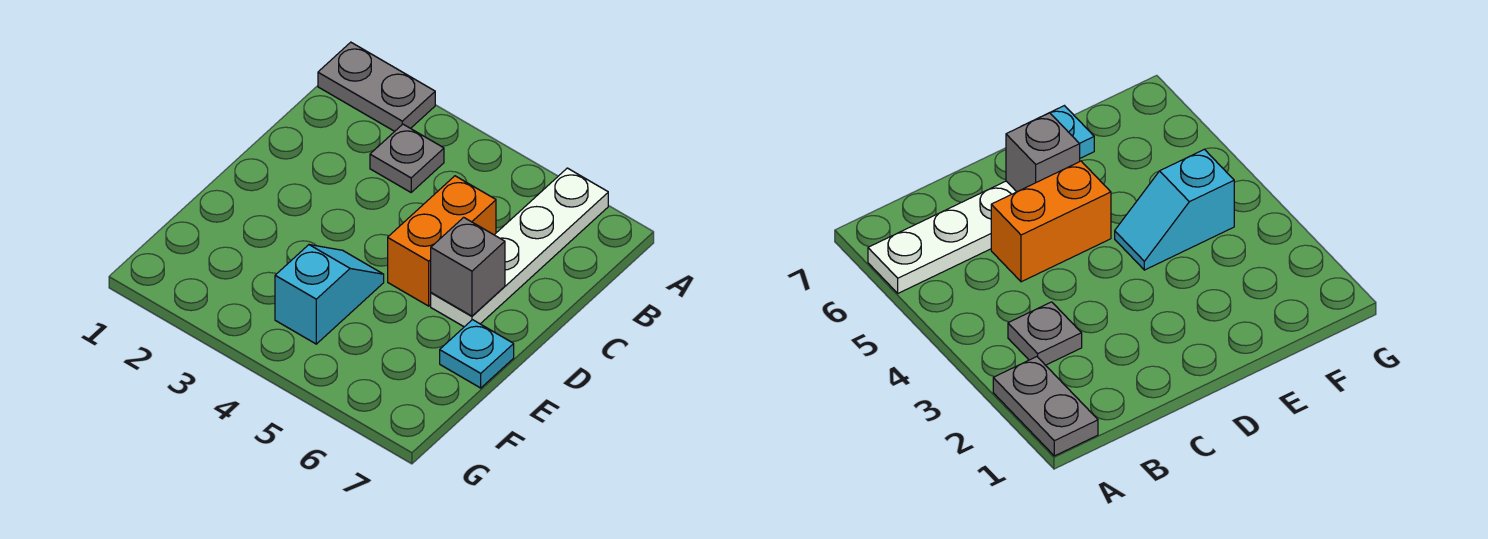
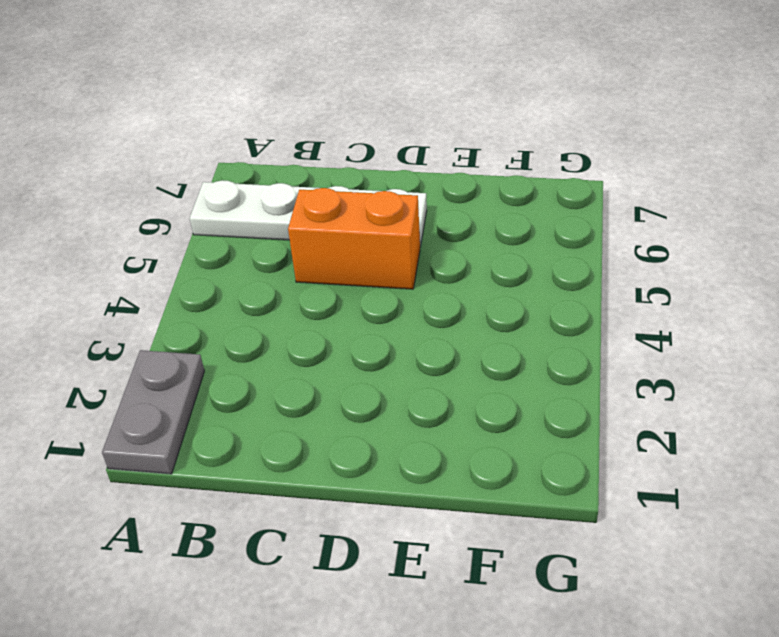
none -> grey 1x1 plate [370,124,444,192]
none -> cyan 1x2 slope [275,245,384,344]

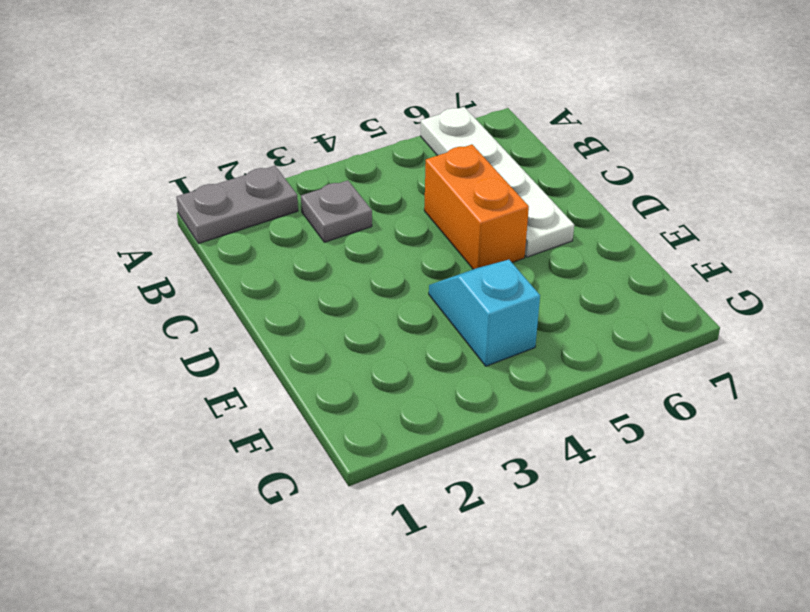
none -> cyan 1x1 plate [440,320,514,388]
none -> grey 1x1 brick [431,217,505,316]

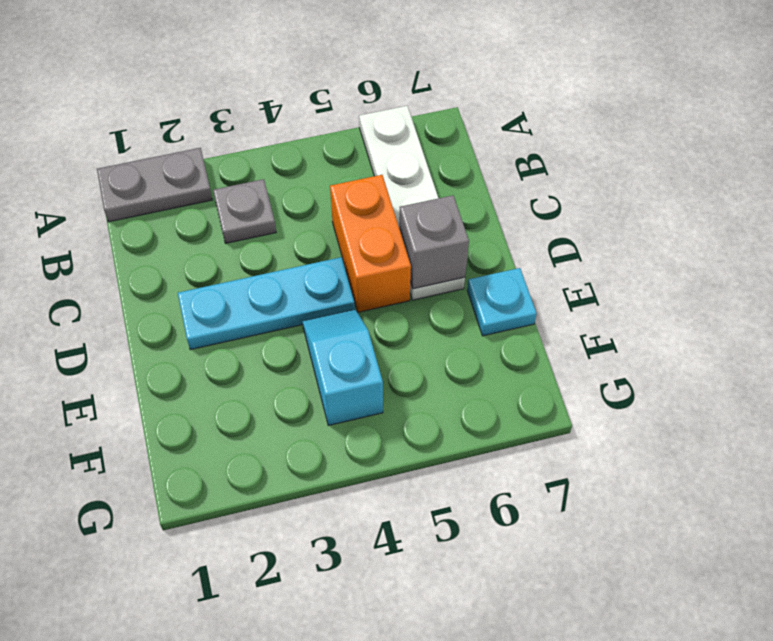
cyan 1x3 plate [178,257,355,350] -> none

